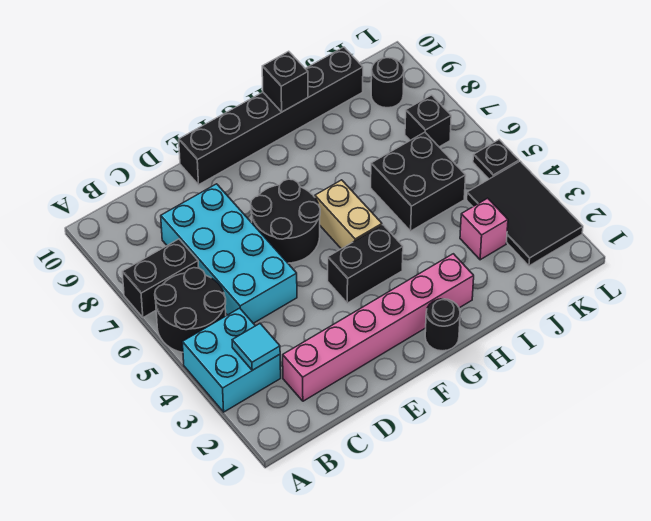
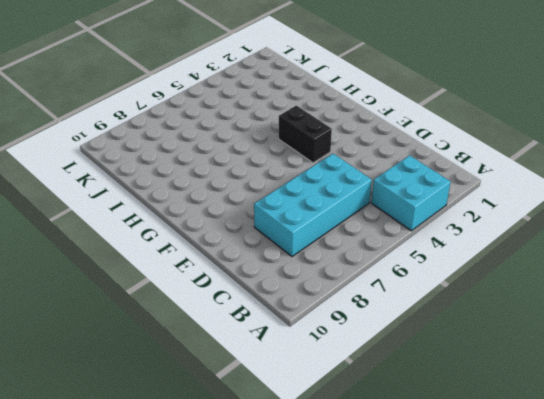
none -> black 2x2 round brick [155,268,226,352]
none -> black 1x2 brick [122,239,199,318]
none -> pink 1x6 brick [283,254,474,401]

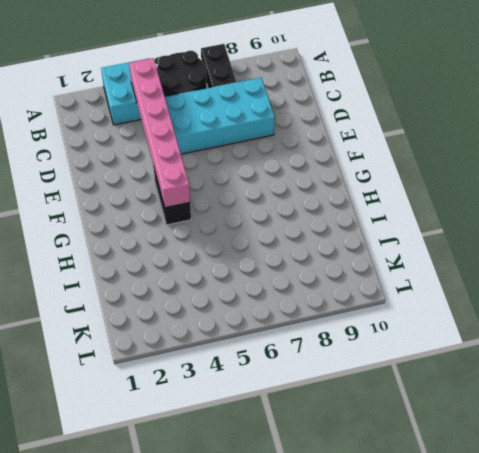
pink 1x6 brick [129,58,190,208] -> pink 1x6 brick moved to [283,254,474,401]
none -> black 2x2 round brick [251,179,320,263]
none -> black 1x6 brick [179,47,363,185]
none -> black 1x1 round brick [425,299,460,351]

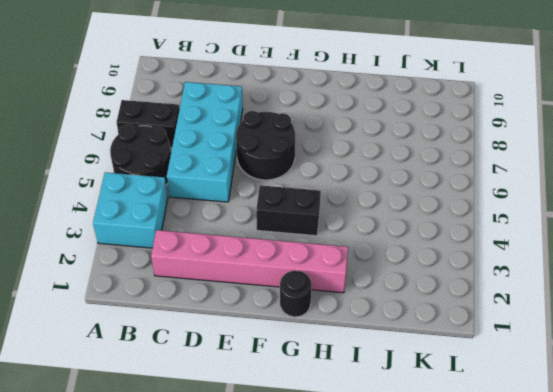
none -> black 1x6 brick [179,47,363,185]
none -> tan 1x2 brick [315,180,382,249]
none -> black 2x2 brick [371,132,466,231]

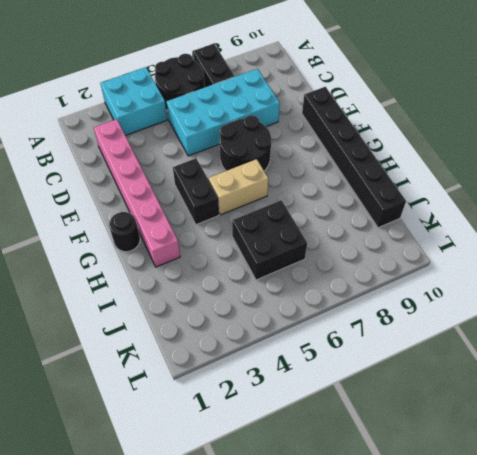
none -> pink 1x1 brick [460,198,508,260]
none -> black 2x3 tile [467,161,583,266]
none -> black 1x1 brick [405,95,451,147]

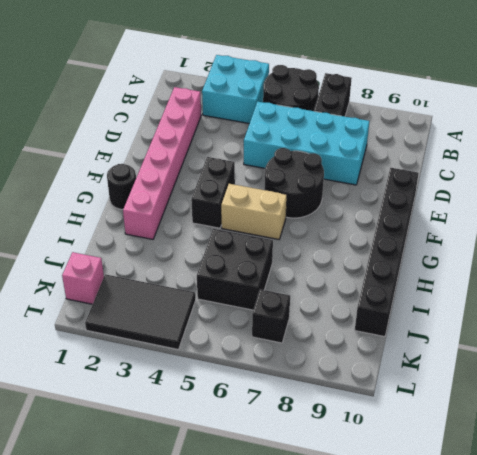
pink 1x1 brick [62,252,104,304] -> pink 1x1 brick moved to [460,198,508,260]
none -> black 1x1 round brick [371,58,404,108]
none -> black 1x1 plate [473,140,519,179]
none -> cyan 1x1 tile [232,324,280,370]

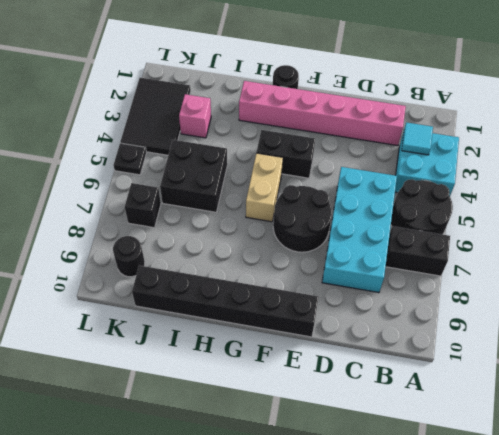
none -> black 1x1 brick [262,51,308,112]

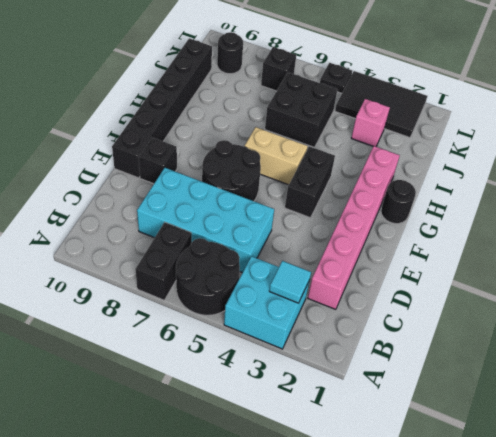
black 1x1 brick [138,137,177,184] -> black 1x1 brick moved to [262,51,308,112]

